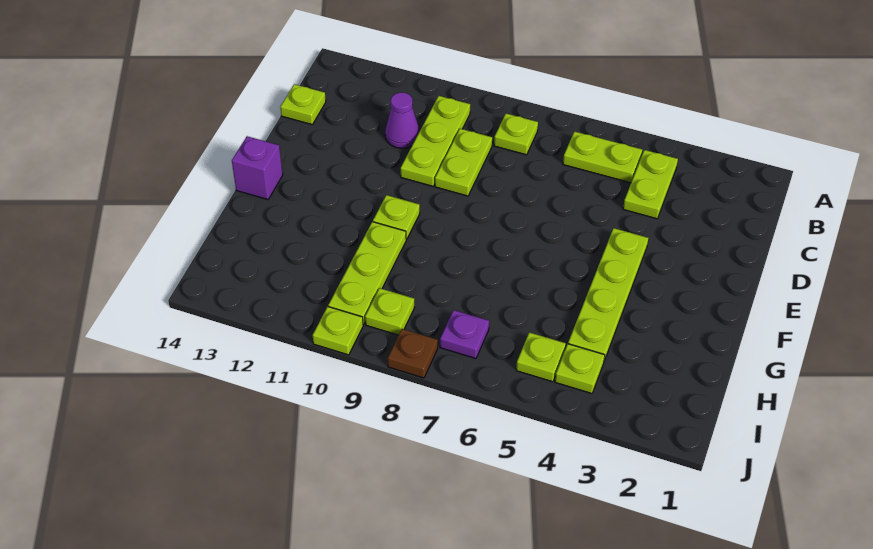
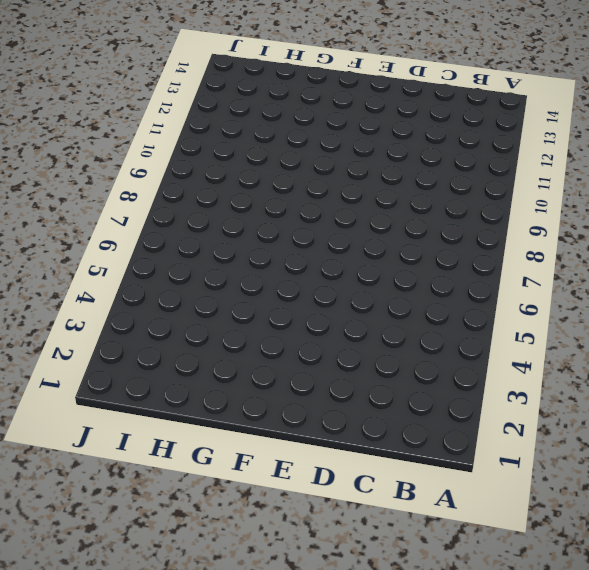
none -> lime 1x2 plate [623,150,678,219]
none -> lime 1x2 plate [563,132,642,183]
none -> lime 1x1 plate [494,114,538,155]

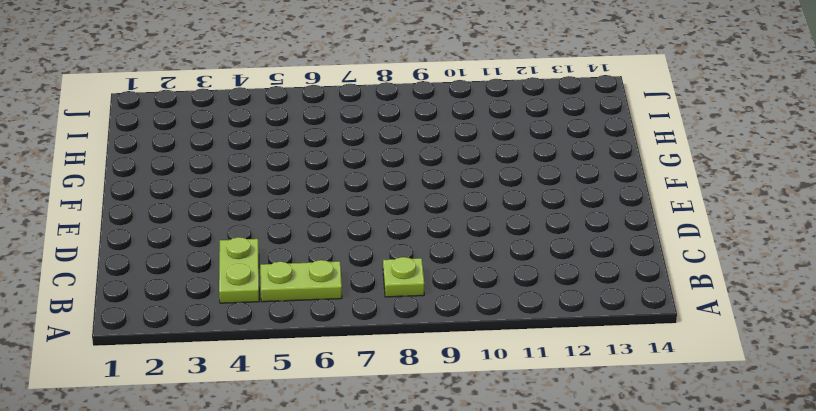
none -> lime 1x3 plate [401,96,470,186]
none -> lime 1x2 plate [435,129,492,196]
none -> purple 1x1 cone [385,92,419,148]

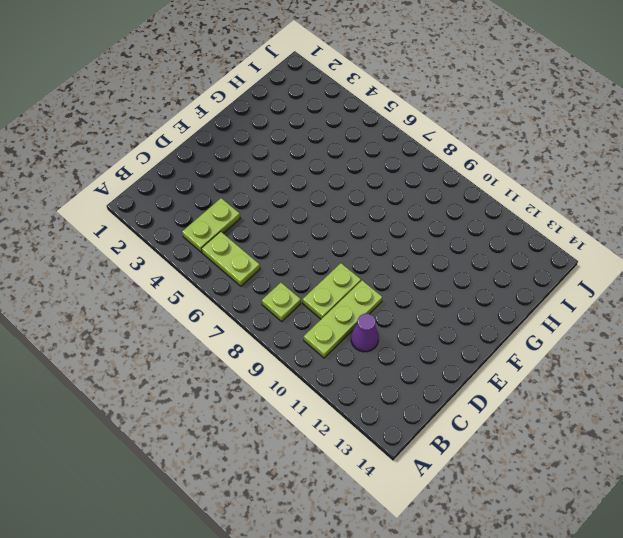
none -> lime 1x1 plate [281,84,326,124]
none -> lime 1x4 plate [568,228,648,361]
none -> lime 1x1 plate [373,195,420,239]

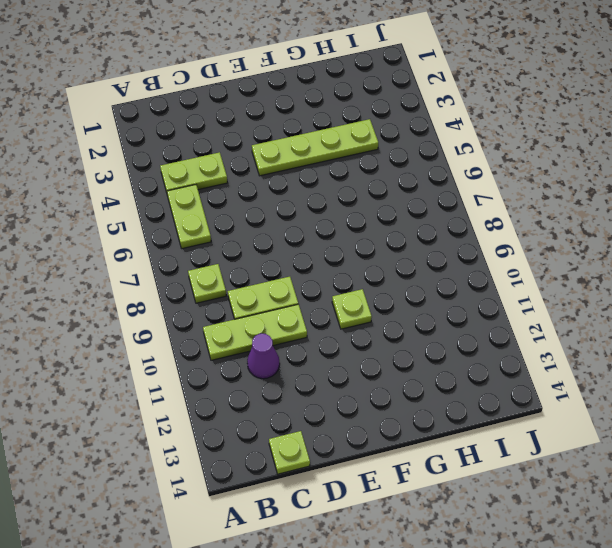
none -> purple 1x1 brick [232,136,283,200]
none -> lime 1x3 plate [328,222,406,325]
none -> lime 1x1 plate [555,344,605,393]

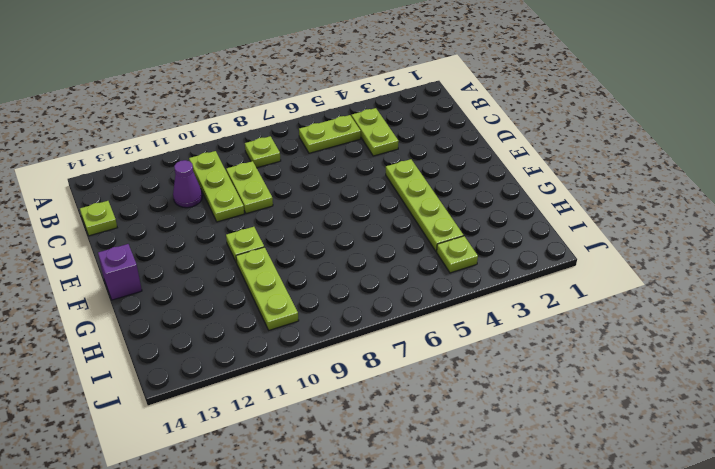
none -> lime 1x1 plate [516,332,566,382]
none -> purple 1x1 plate [440,310,489,359]
none -> lime 1x1 plate [365,288,414,335]

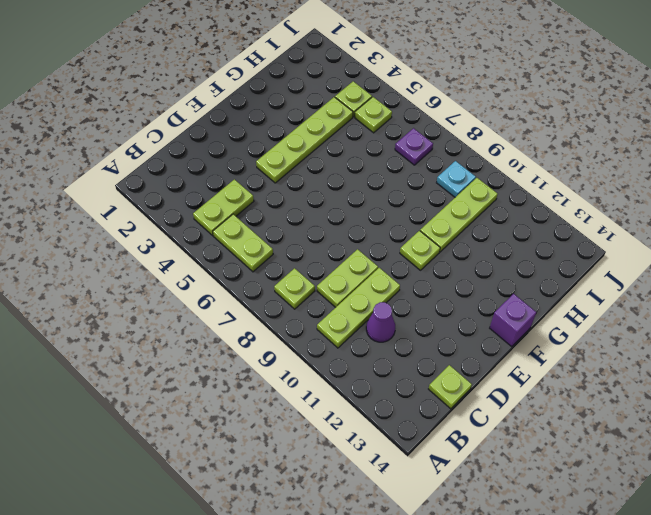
cyan 1x1 plate [437,161,476,197] -> lime 1x1 plate [365,288,414,335]
none -> brown 1x1 plate [388,329,438,378]
none -> lime 1x1 plate [313,307,363,355]

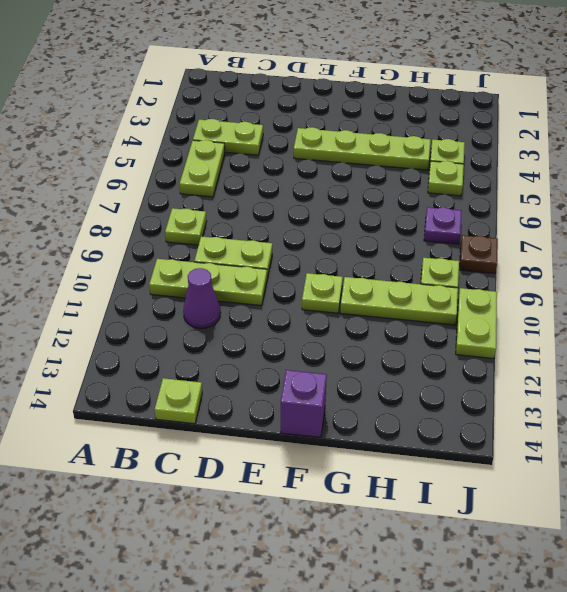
lime 1x2 plate [456,288,497,359] -> lime 1x1 plate [313,307,363,355]

